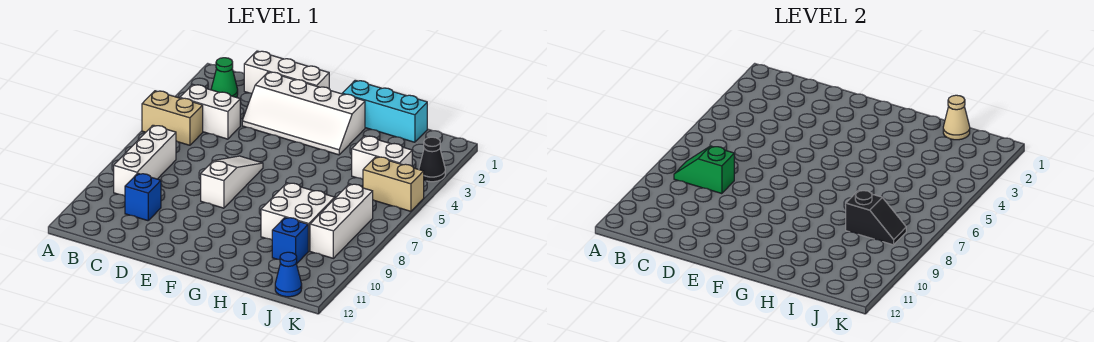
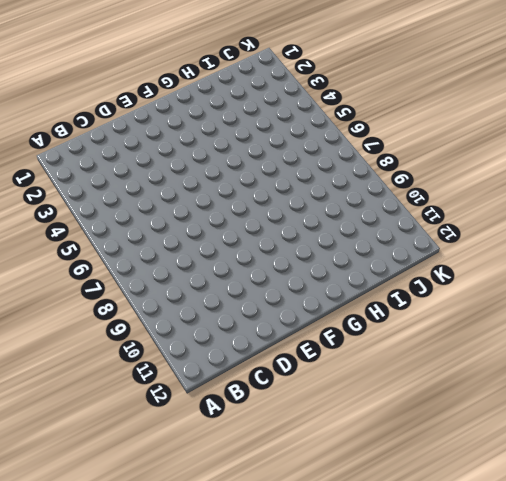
none -> tan 1x2 brick [142,91,203,145]
none -> green 1x1 cone [211,58,238,97]
none -> white 1x2 brick [180,84,240,139]

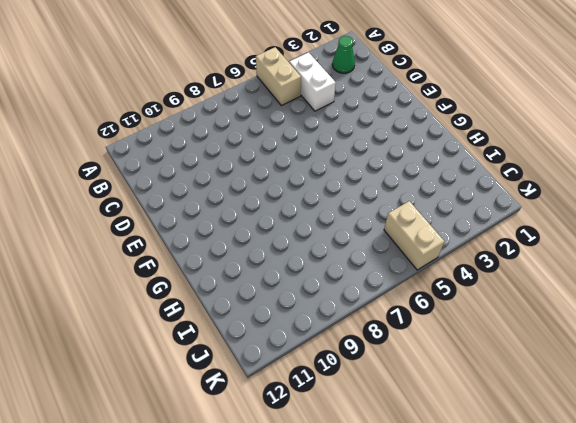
none -> white 1x3 brick [114,125,176,196]
none -> white 1x3 brick [244,51,329,93]
none -> blue 1x1 brick [125,173,161,221]

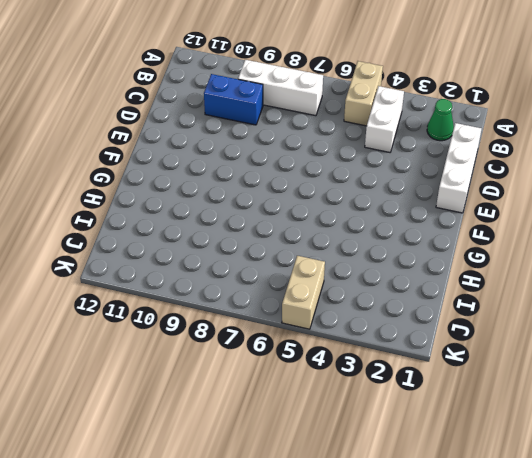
blue 1x2 brick [204,74,263,125] -> blue 1x1 brick [125,173,161,221]
none -> white 2x4 slope [242,72,365,155]
none -> white 1x3 slope [201,156,263,208]
none -> cyan 1x3 brick [342,80,427,142]

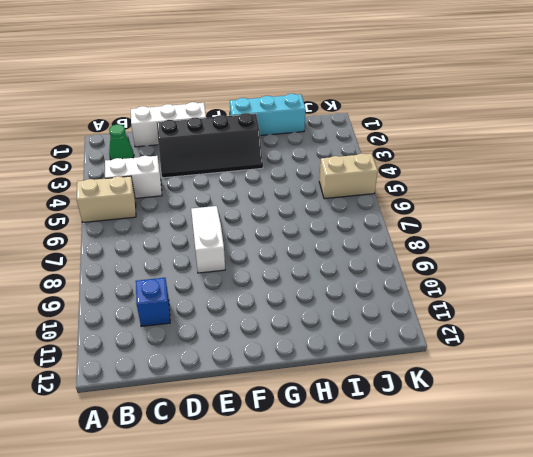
black 2x4 slope [157,113,263,178] -> white 2x4 slope [242,72,365,155]
none -> white 1x3 brick [114,125,176,196]
none -> white 2x2 brick [261,183,335,251]
none -> white 1x2 brick [352,136,412,179]

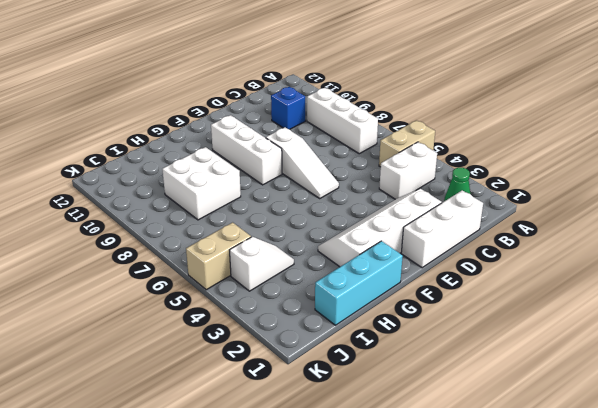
white 1x3 brick [211,115,282,185] -> white 1x3 brick moved to [310,184,373,258]
white 1x2 slope [230,237,294,291] -> white 1x2 brick [352,136,412,179]
none -> blue 1x1 brick [272,217,308,264]
none -> blue 1x1 cone [275,252,302,297]
none -> black 1x1 cone [419,137,445,182]

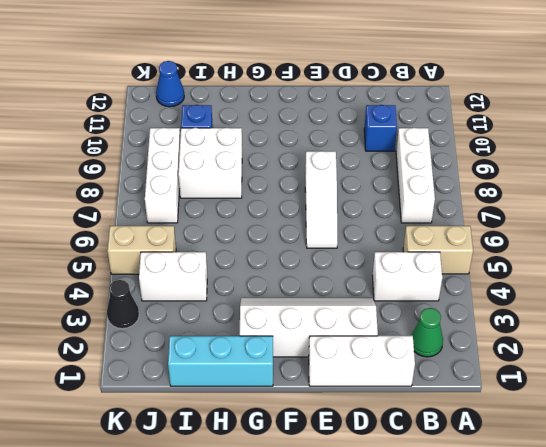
none -> green 1x2 slope [674,146,734,194]
none -> tan 1x1 cone [943,95,970,140]
none -> black 1x2 slope [846,190,906,245]

